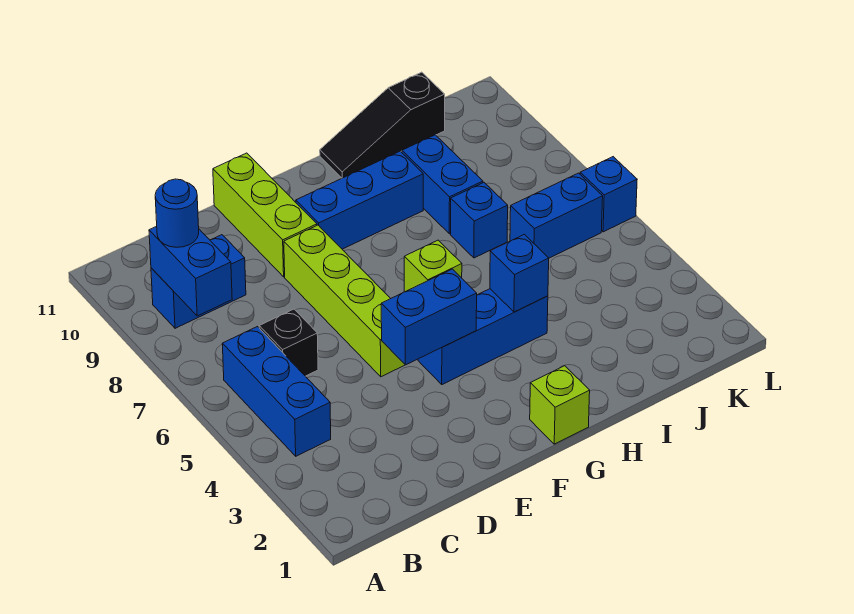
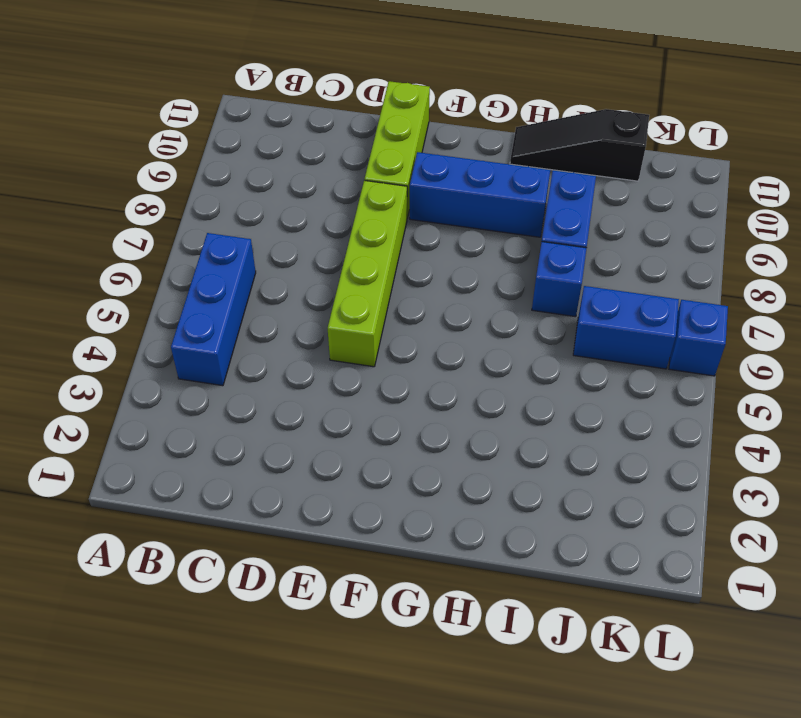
none -> blue 1x2 brick [151,235,246,328]
none -> black 1x1 brick [259,309,318,376]
none -> blue 1x3 brick [418,289,548,384]

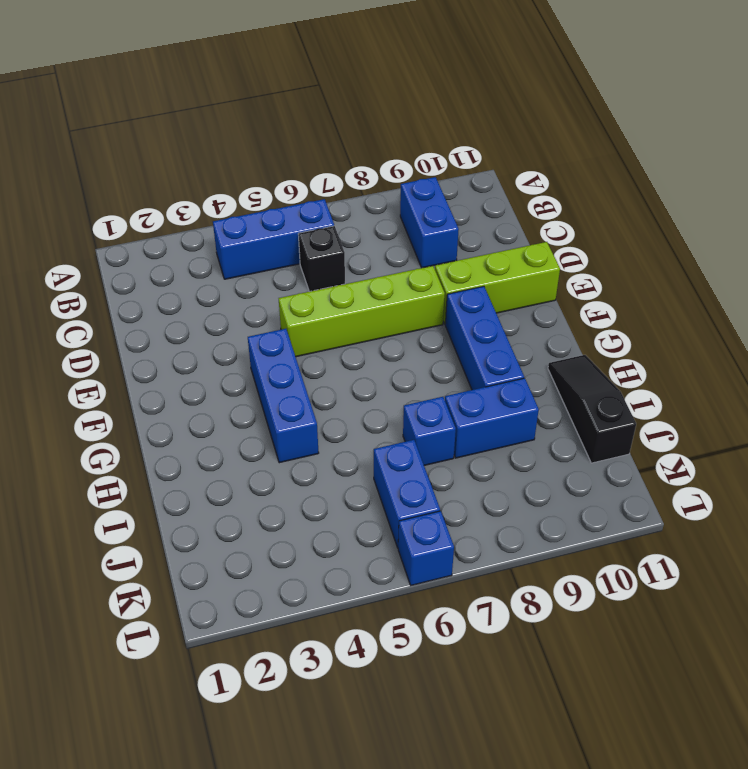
none -> lime 1x1 brick [530,366,590,444]
none -> lime 1x1 brick [404,240,462,292]
none -> blue 1x2 brick [149,226,232,316]

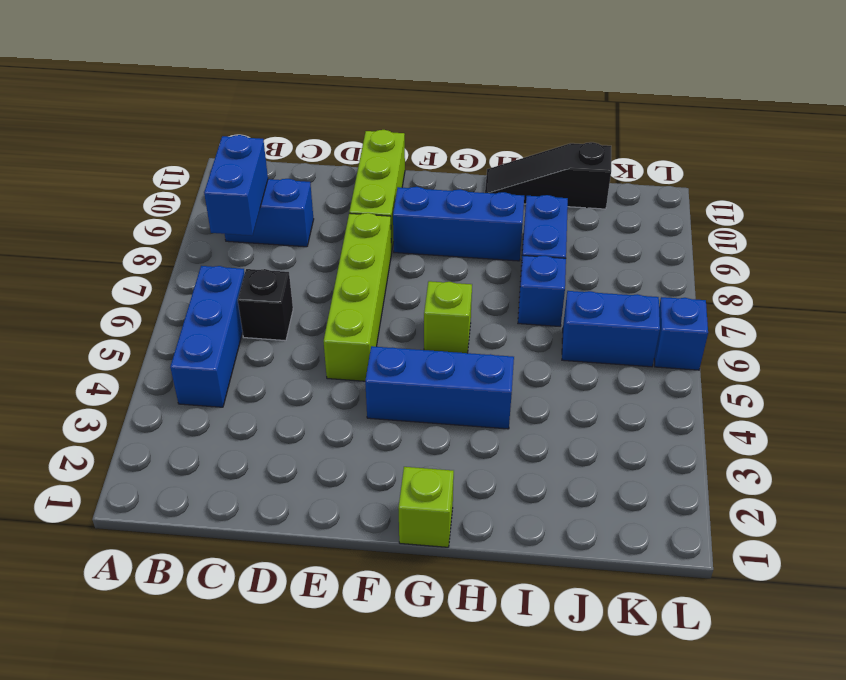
none -> blue 1x2 brick [381,269,477,365]
none -> blue 1x1 brick [490,234,549,312]
none -> blue 1x1 round brick [155,179,199,247]

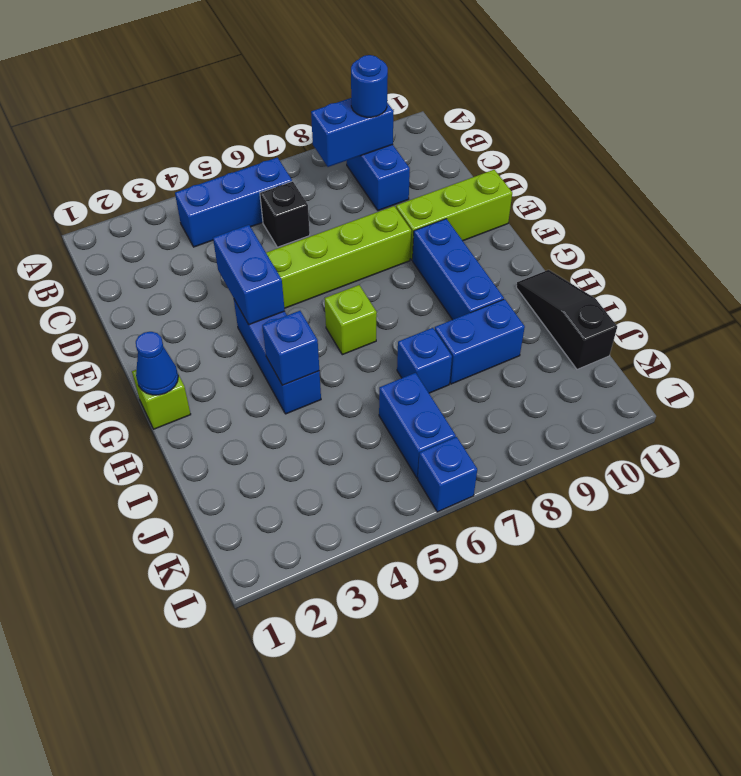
blue 1x1 cone [136,332,178,395] -> none

